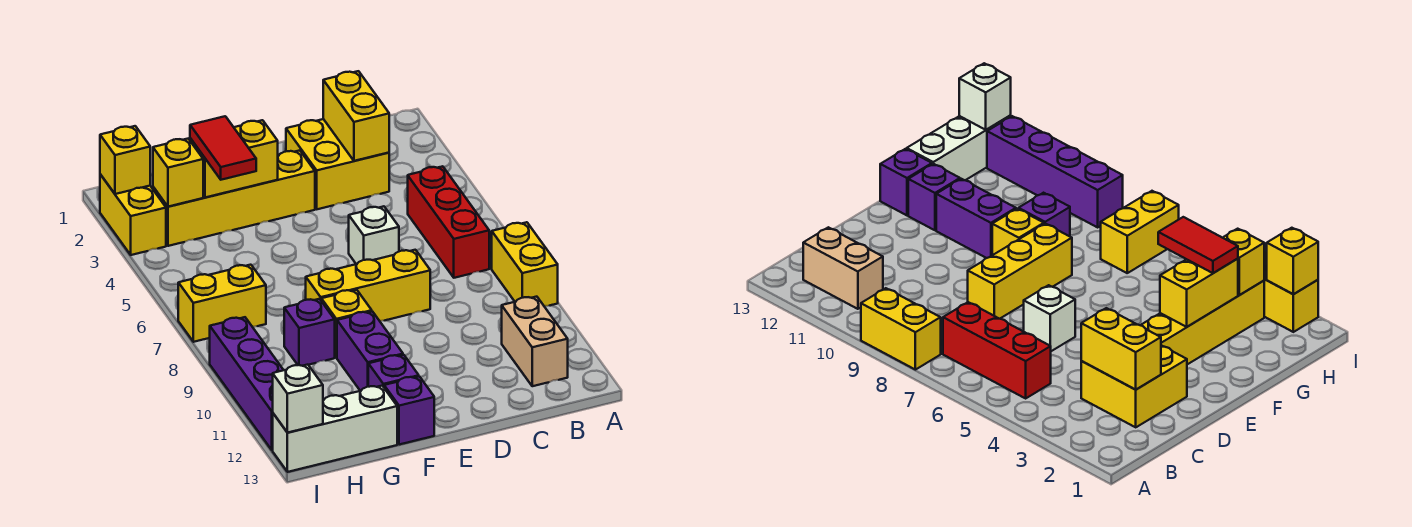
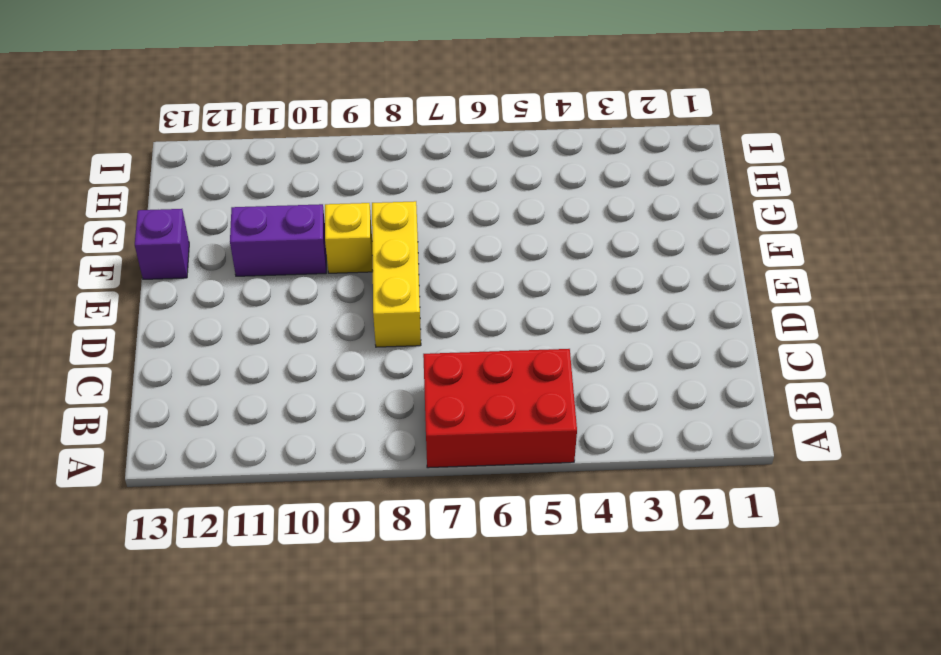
red 2x3 brick [423,349,577,468] -> red 1x3 brick [408,166,489,278]
none -> yellow 1x2 brick [492,222,558,306]
none -> tan 1x2 brick [502,297,568,386]
none -> yellow 2x2 brick [286,119,389,209]

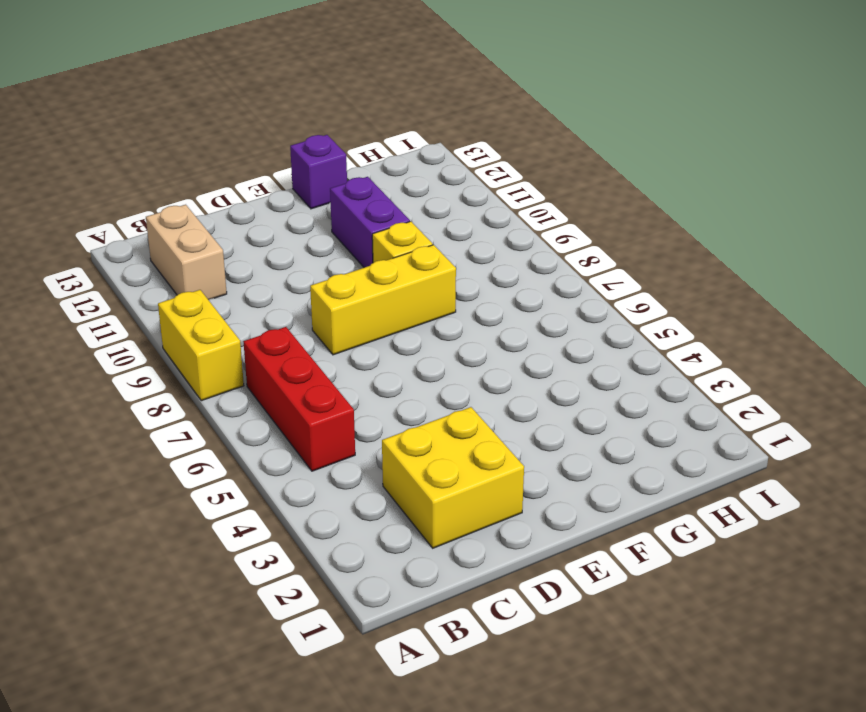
none -> white 1x1 brick [349,206,399,264]
none -> yellow 1x4 brick [153,150,315,246]
none -> purple 1x1 brick [368,355,419,387]

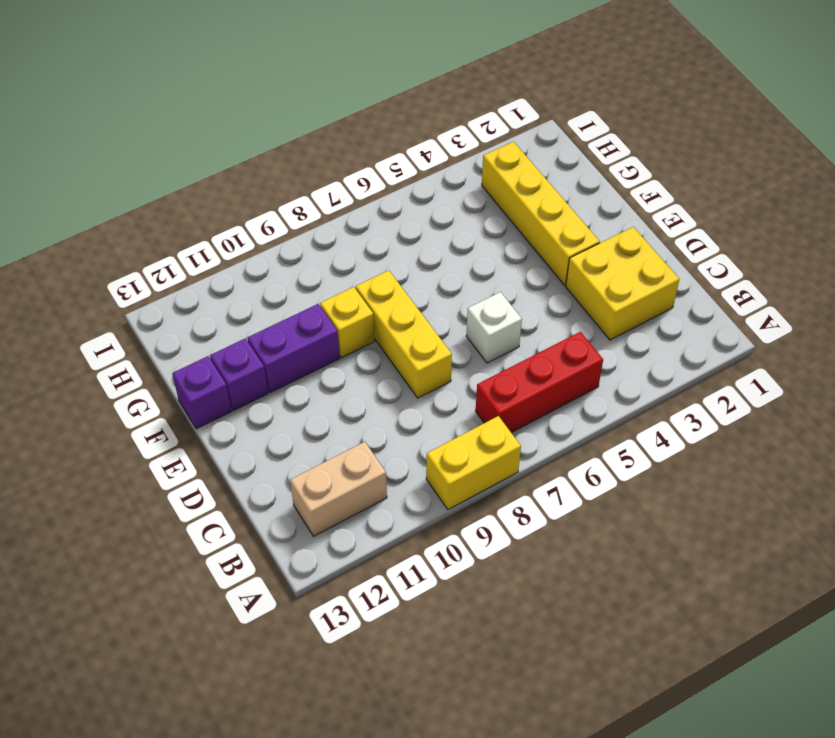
none -> purple 1x1 brick [284,299,335,366]
none -> white 1x3 brick [273,386,397,472]
none -> yellow 1x2 brick [178,265,266,342]

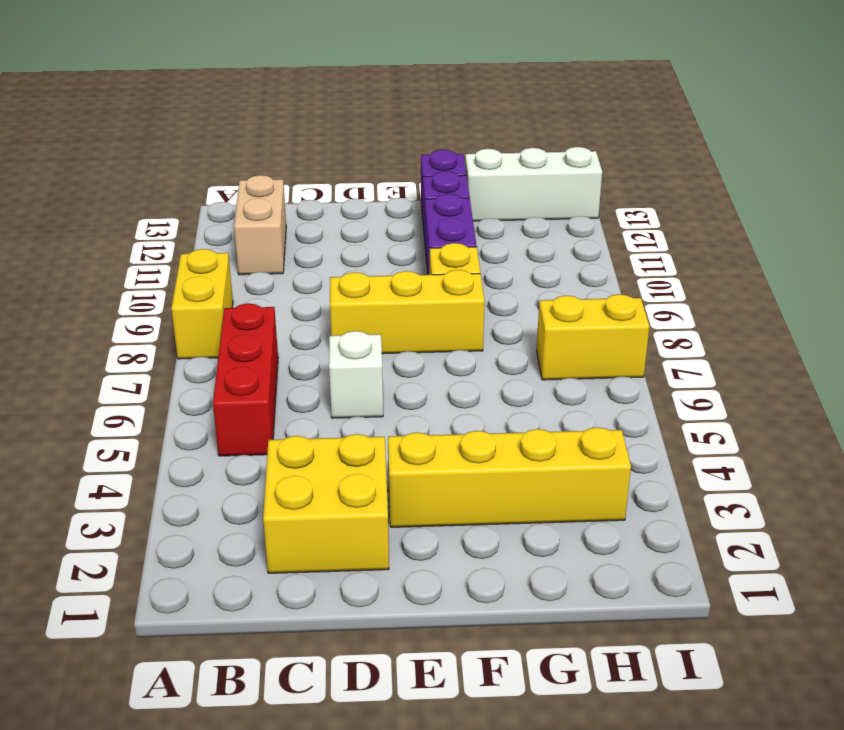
none -> purple 1x1 brick [284,299,335,366]
none -> yellow 1x2 brick [100,174,166,255]
none -> purple 1x4 brick [210,317,283,450]

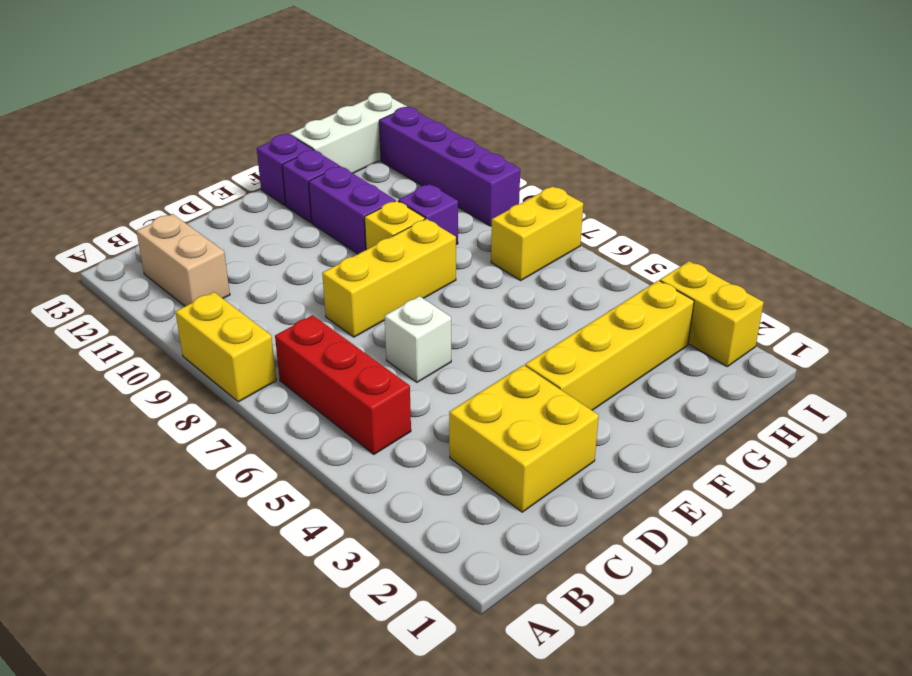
none -> yellow 1x2 brick [323,71,389,161]
none -> yellow 1x2 brick [190,120,278,197]
none -> yellow 1x1 brick [153,139,203,207]

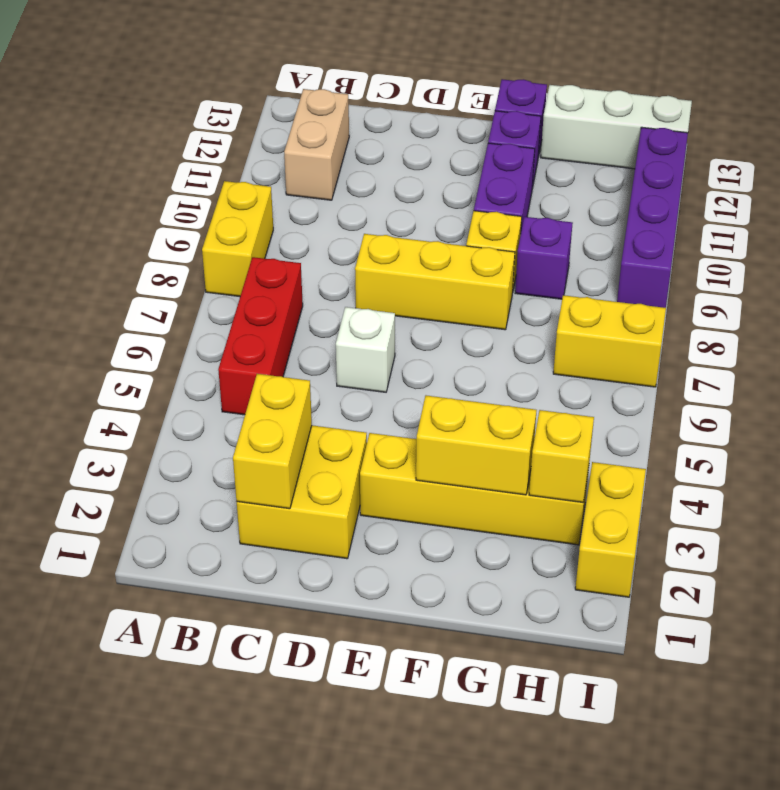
none -> yellow 1x1 brick [100,126,150,194]
none -> white 1x1 brick [273,365,323,433]
none -> red 1x2 tile [190,116,256,180]

